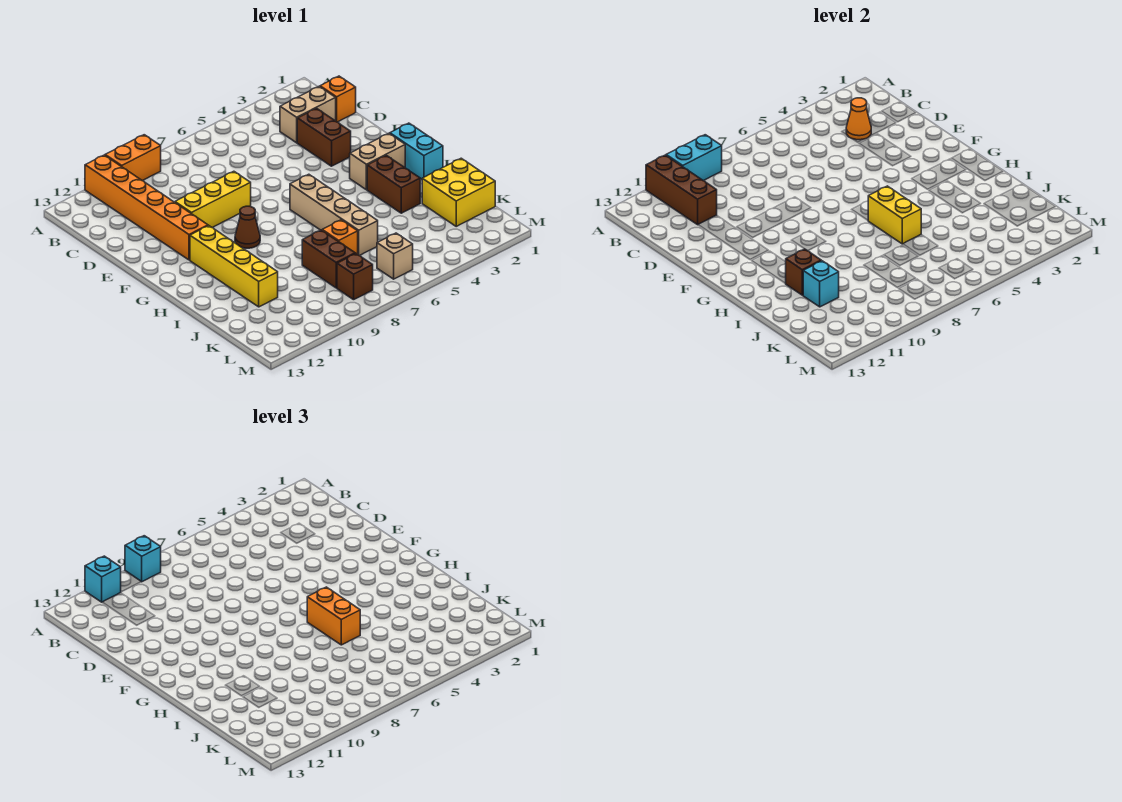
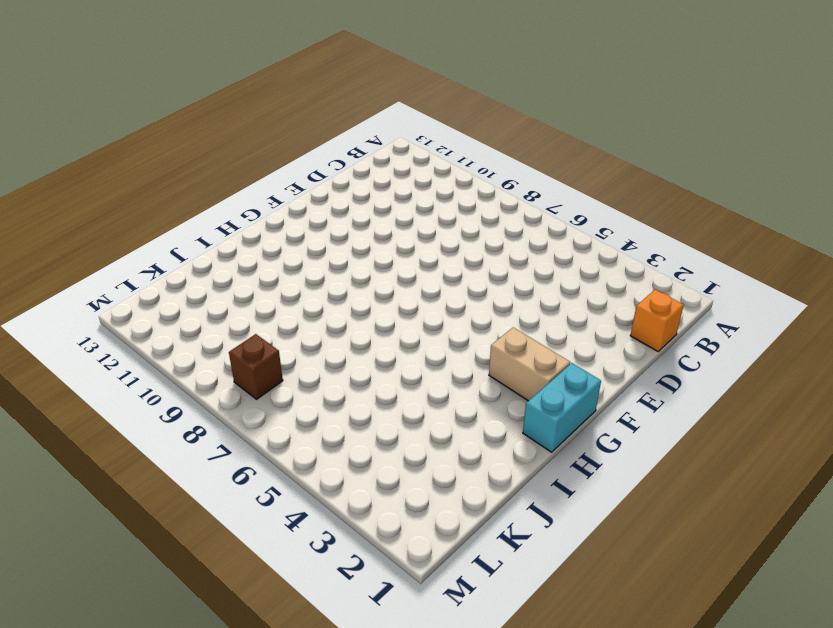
none -> orange 1x2 brick [105,135,161,181]
none -> orange 1x6 brick [85,155,208,260]
none -> tan 1x2 brick [280,87,336,143]

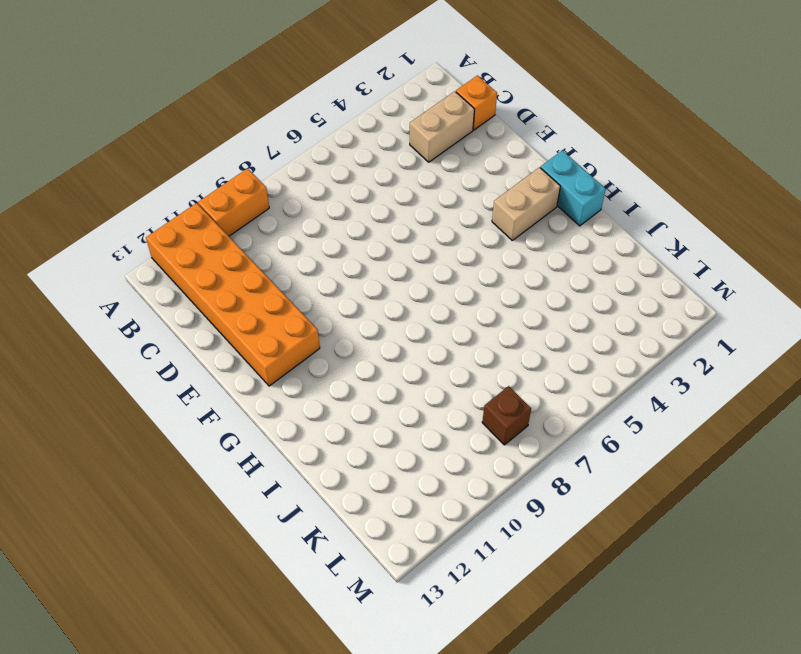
orange 2x6 brick [146,203,320,386] -> orange 1x6 brick [85,155,208,260]
none -> brown 1x2 brick [297,108,351,166]
none -> yellow 1x3 brick [175,171,251,228]
none -> tan 1x4 brick [290,174,378,256]

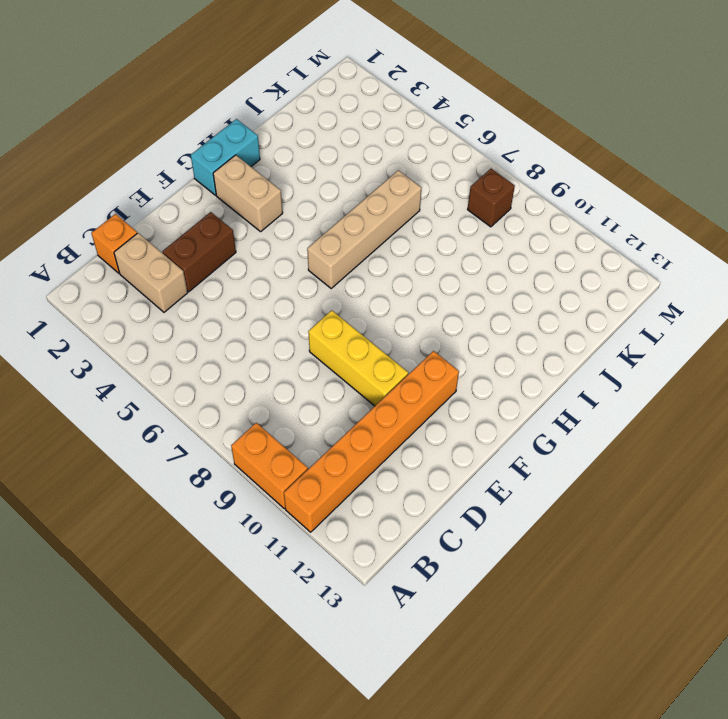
none -> brown 1x1 cone [235,206,260,248]
none -> yellow 1x4 brick [190,226,278,307]
none -> brown 1x2 brick [367,155,420,213]

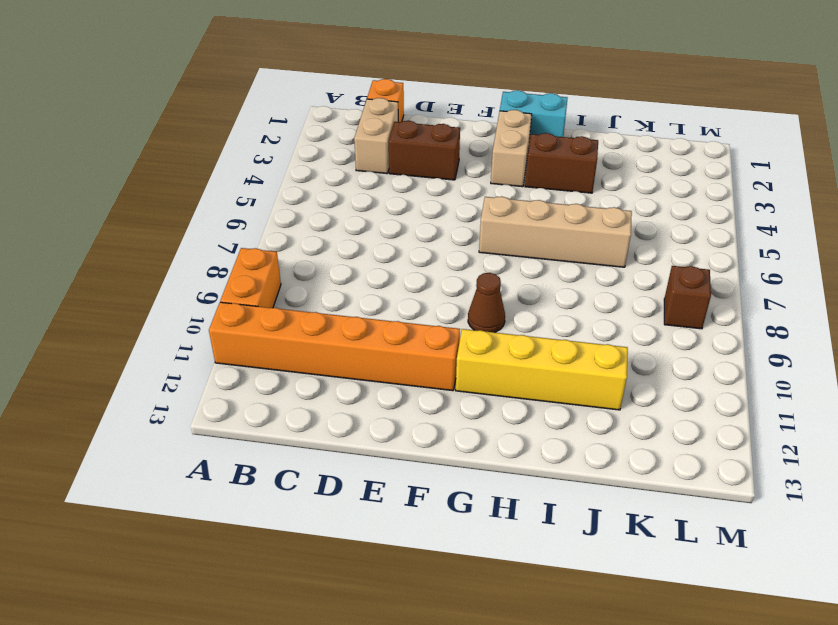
none -> yellow 1x3 brick [175,171,251,228]
none -> yellow 2x2 brick [422,158,495,226]
none -> orange 1x1 brick [322,220,358,254]

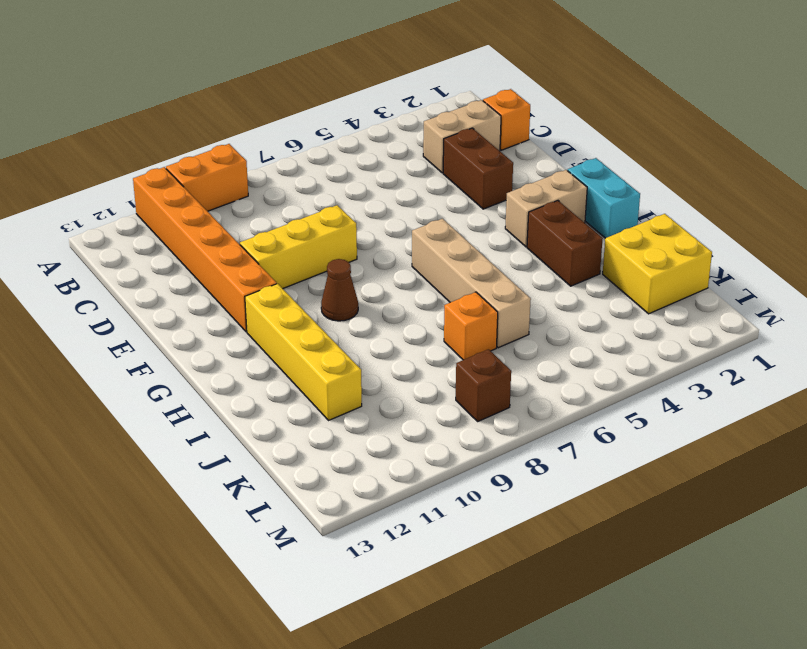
none -> brown 1x2 brick [302,230,355,288]
none -> tan 1x1 brick [377,233,413,279]
none -> cyan 1x2 brick [666,135,722,181]

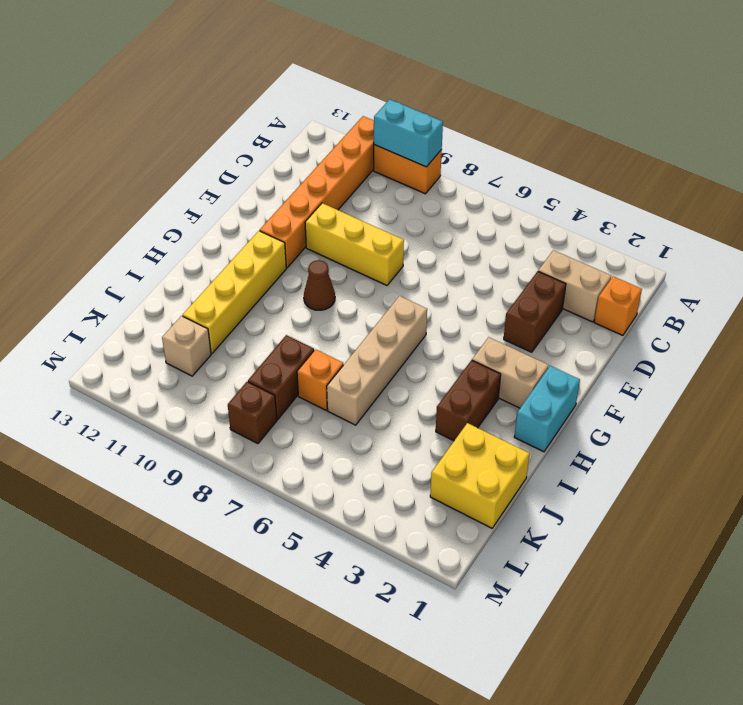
tan 1x1 brick [162,316,211,376] -> tan 1x1 brick moved to [377,233,413,279]
none -> brown 1x3 brick [646,155,717,225]
none -> orange 1x1 cone [846,98,871,140]
none -> yellow 1x2 brick [868,186,921,244]

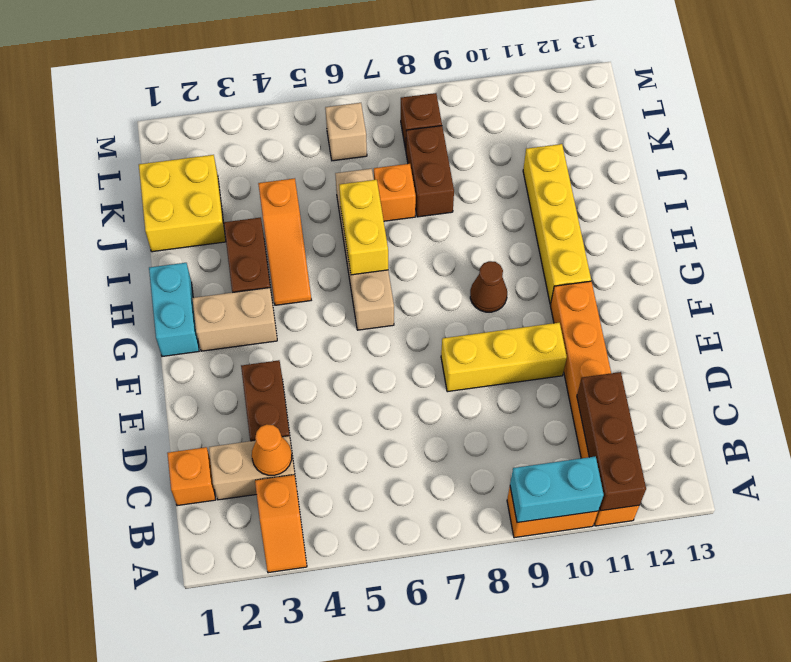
orange 1x2 slope [255,475,307,573] -> none
orange 1x3 slope [258,178,311,305] -> none
none -> brown 1x1 brick [785,249,821,295]
none -> cyan 1x1 brick [803,261,839,307]
none -> cyan 1x1 brick [125,536,161,582]

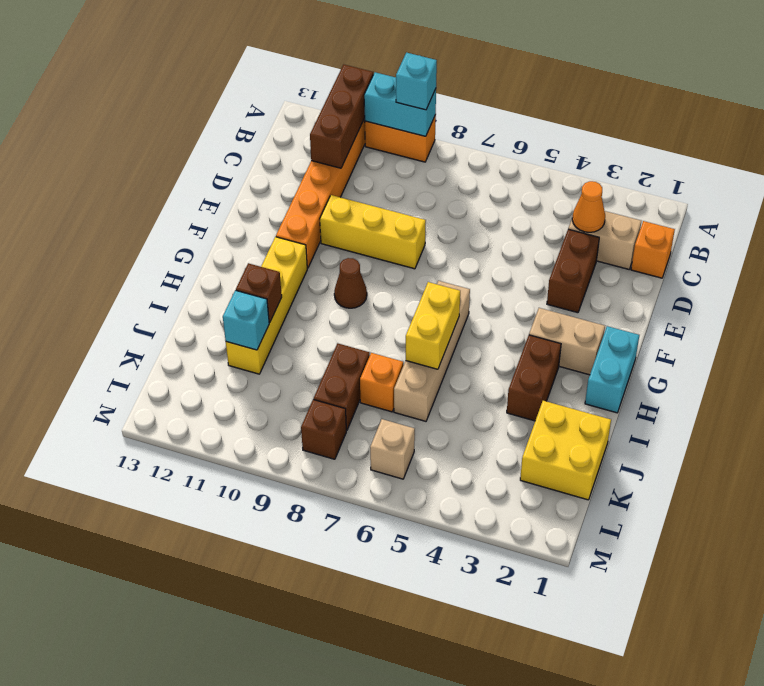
none -> cyan 1x1 brick [85,556,121,602]
none -> orange 1x2 brick [307,587,360,645]

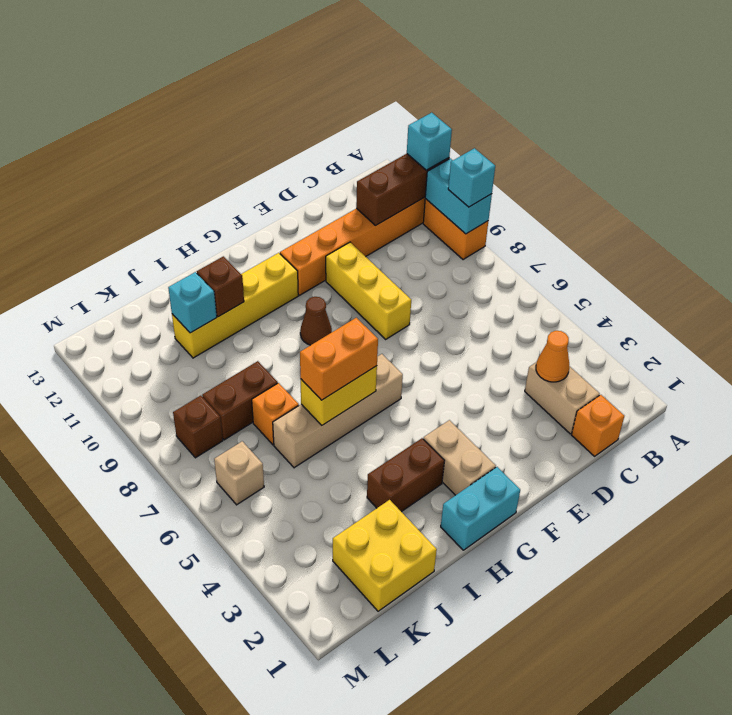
none -> brown 1x2 brick [297,108,351,166]

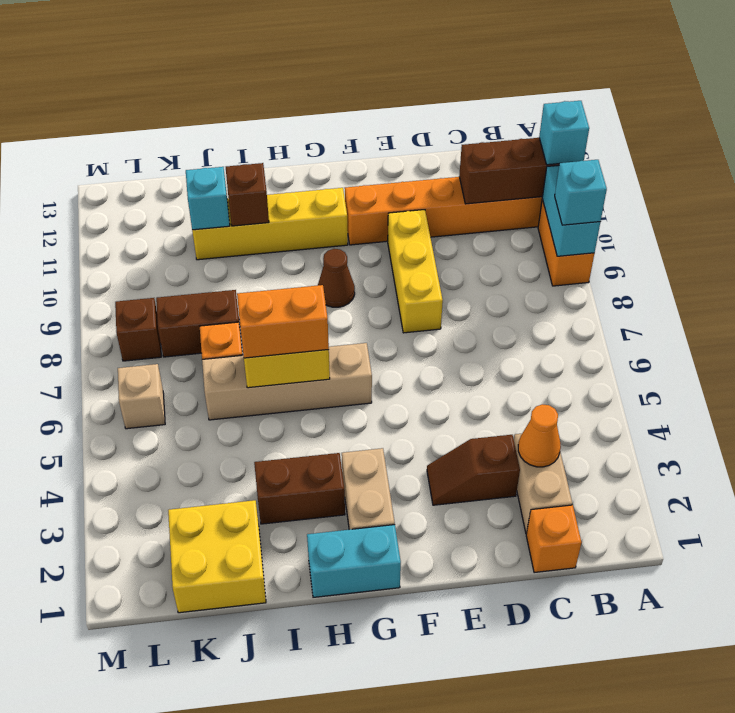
brown 1x2 slope [427,435,520,505] -> brown 1x2 brick [297,108,351,166]

